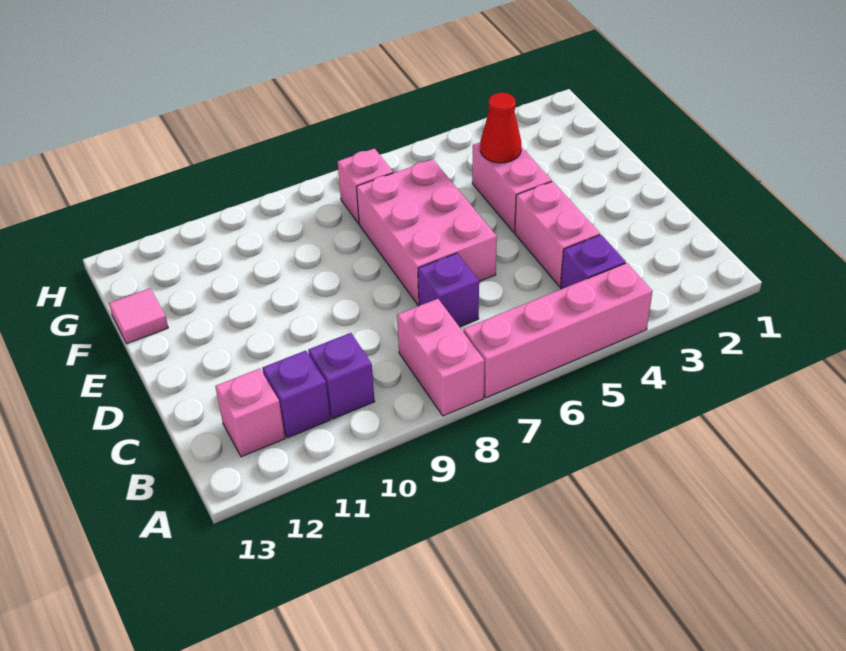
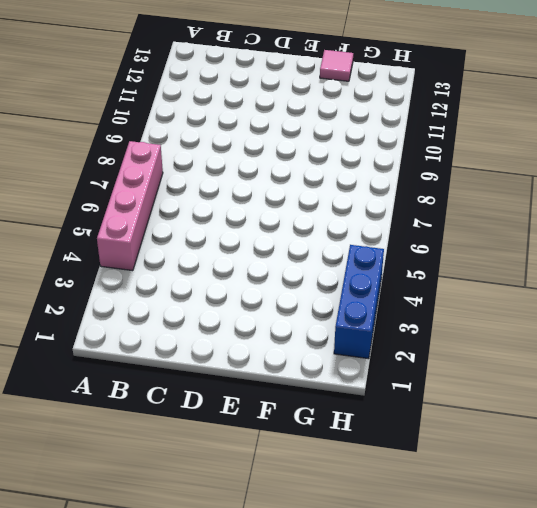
blue 1x3 brick [334,245,384,359] -> none
none -> pink 1x2 brick [397,299,484,416]
none -> purple 1x1 brick [561,235,626,289]
none -> purple 1x1 brick [308,333,375,419]

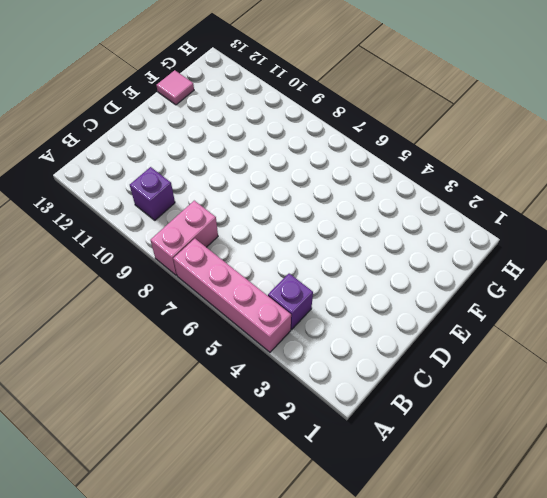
none -> purple 1x1 brick [262,351,330,438]
none -> pink 1x1 brick [215,369,285,457]
none -> pink 1x2 brick [515,181,600,287]

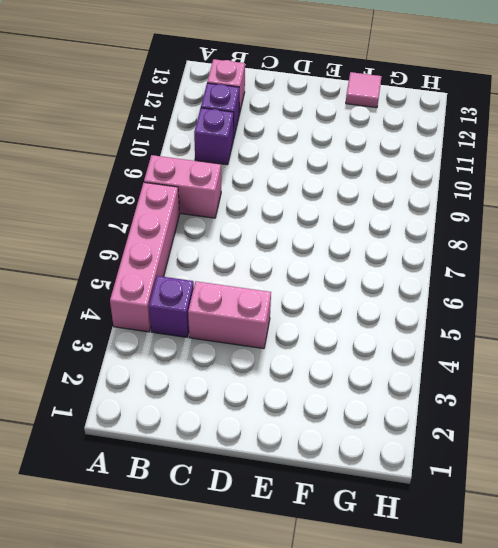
none -> purple 1x1 brick [418,253,479,327]
none -> pink 2x3 brick [356,159,497,305]
none -> pink 1x2 brick [472,142,552,232]

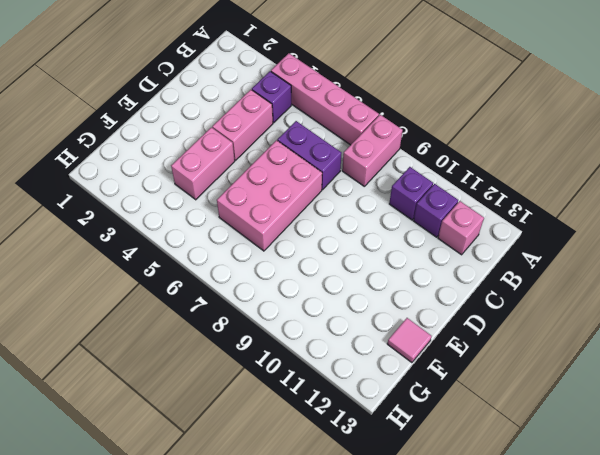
purple 1x2 brick [277,121,341,190] -> purple 1x1 brick [418,253,479,327]
none -> pink 1x1 brick [338,148,393,224]
none -> red 1x1 cone [480,93,521,163]

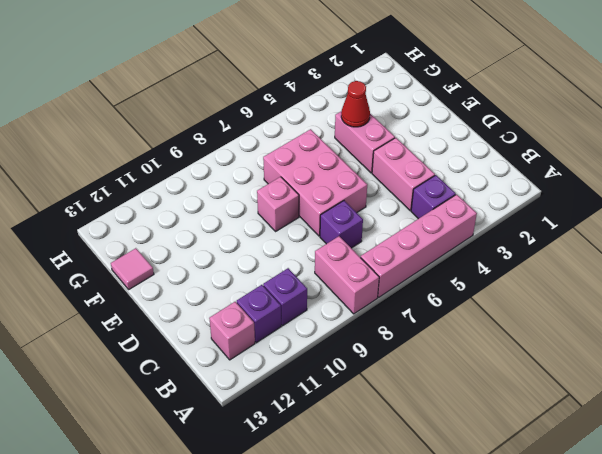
pink 1x1 brick [257,177,299,231] -> pink 1x1 brick moved to [338,148,393,224]

